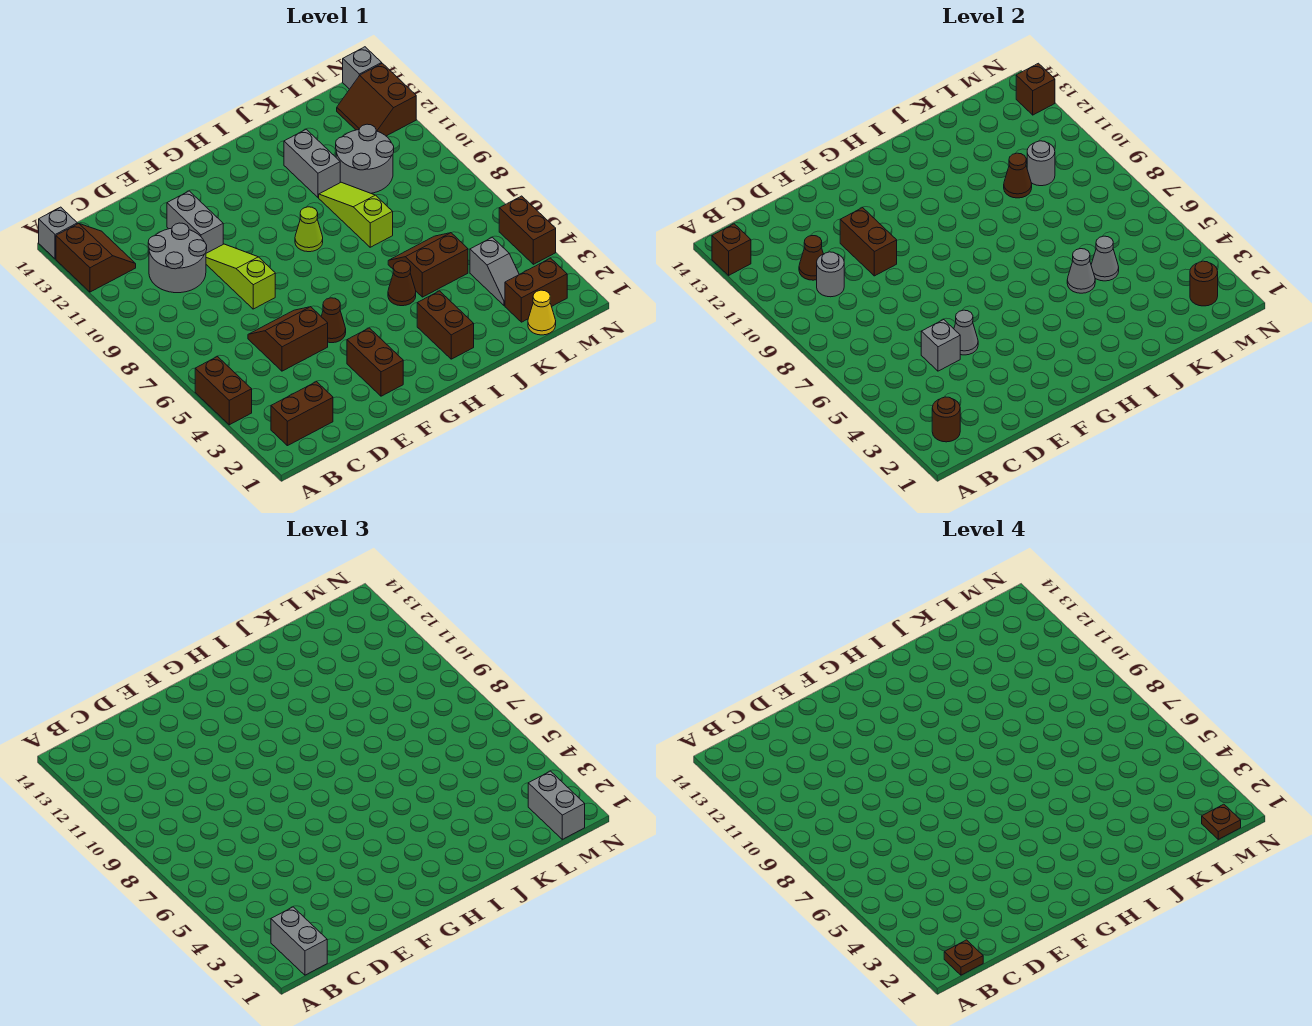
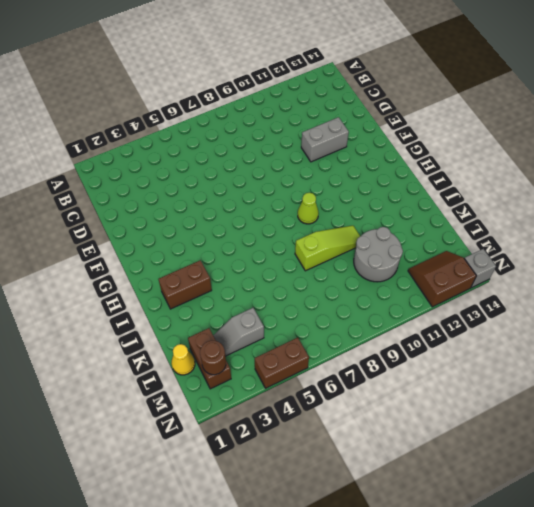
none -> brown 1x2 brick [195,357,252,425]
none -> brown 2x2 slope [56,223,136,292]
none -> grey 1x1 brick [39,207,77,259]
none -> brown 1x2 brick [271,382,333,446]

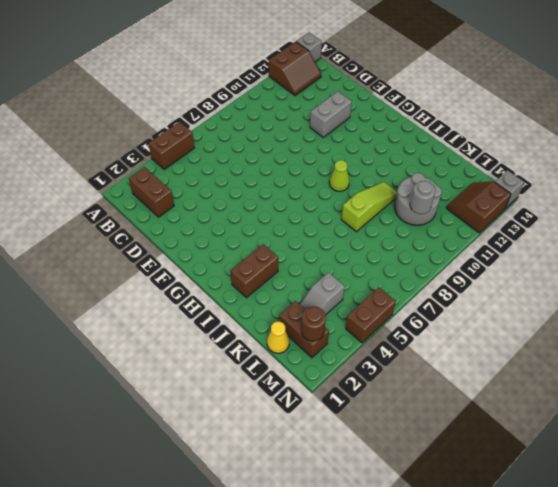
none -> grey 2x2 round brick [148,223,207,293]
none -> brown 2x2 slope [248,307,328,371]
none -> lime 1x3 slope [206,244,275,309]
none -> brown 1x2 brick [347,328,403,396]

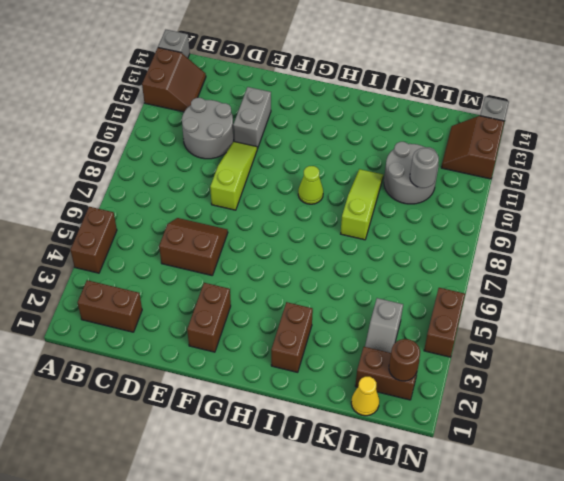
none -> brown 1x1 cone [321,298,346,343]
none -> brown 1x1 cone [388,261,416,306]
none -> brown 2x2 slope [388,233,468,297]
none -> grey 1x2 brick [284,129,340,198]

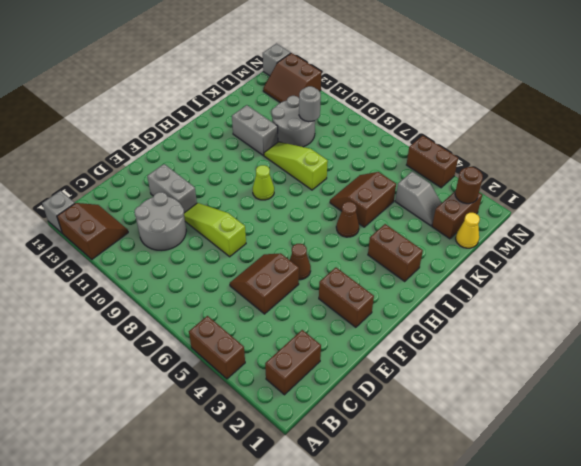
none -> brown 1x1 brick [712,224,751,275]
none -> brown 1x1 round brick [932,397,960,442]
none -> grey 1x1 round brick [817,252,844,297]
none -> brown 1x1 cone [799,236,823,280]

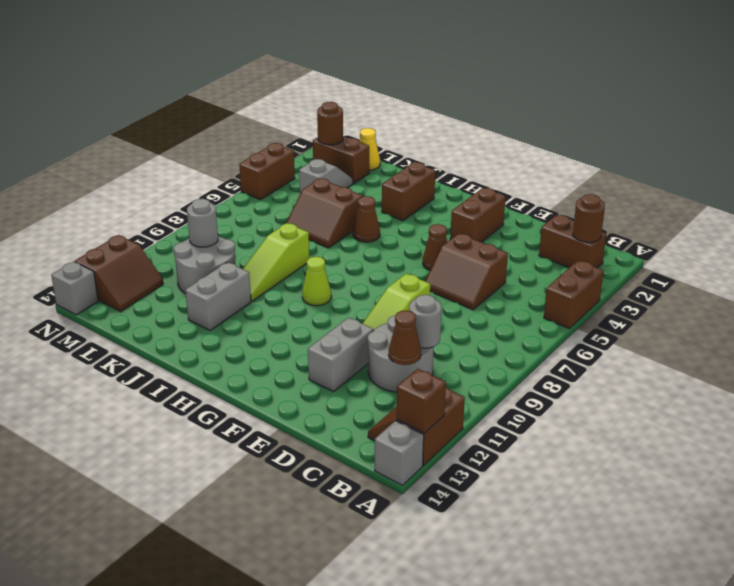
none -> grey 1x1 brick [921,320,960,371]
none -> grey 1x1 cone [954,310,978,355]
none -> brown 1x2 brick [840,208,897,276]
none -> grey 1x1 cone [1067,249,1095,293]

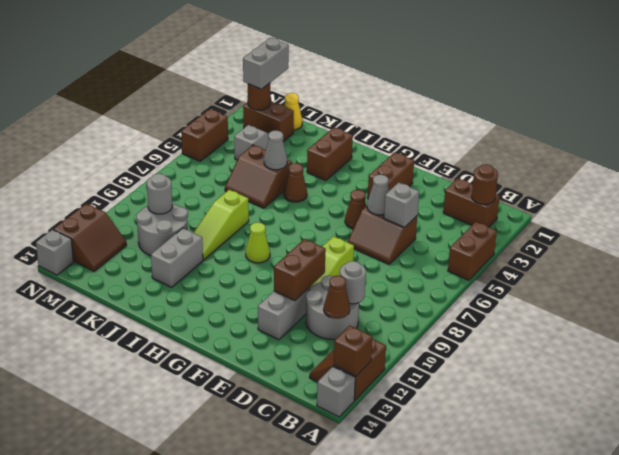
none -> grey 1x1 cone [1091,236,1119,281]
none -> brown 1x1 cone [1004,153,1032,198]
none -> brown 1x1 brick [1016,63,1055,115]
none -> grey 1x2 brick [271,907,327,975]

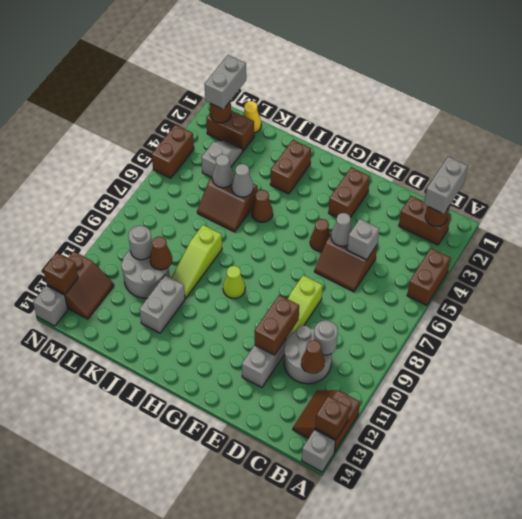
none -> brown 1x1 plate [944,940,983,975]
none -> brown 1x1 plate [1202,804,1241,839]

